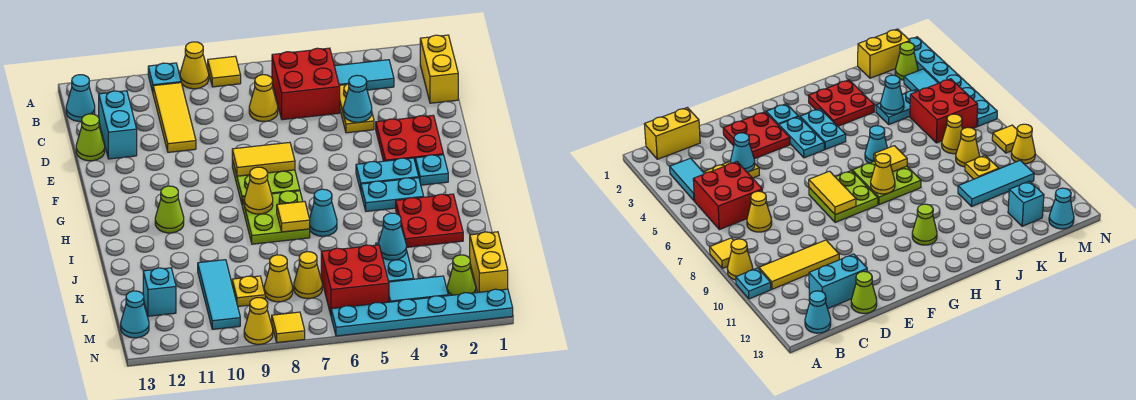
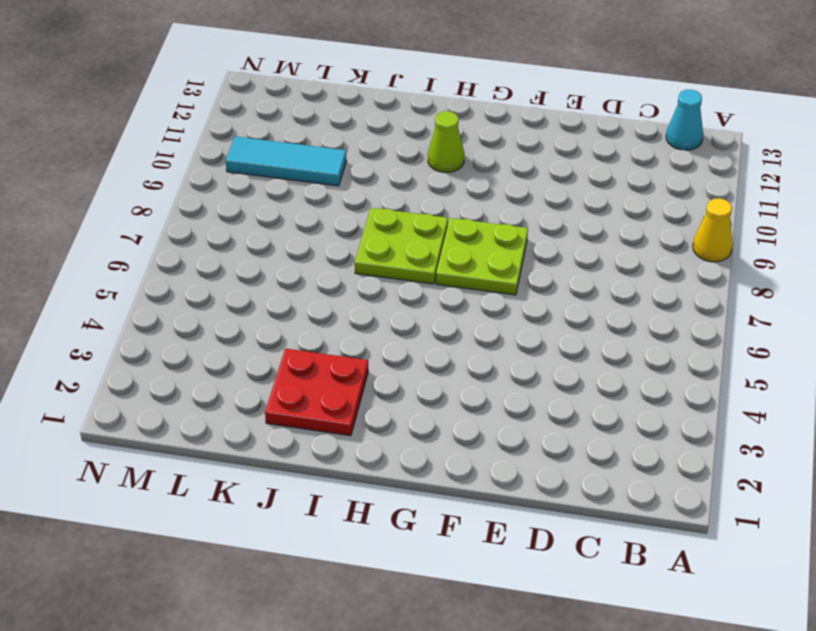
none -> yellow 1x1 tile [208,56,241,87]
none -> cyan 1x1 plate [148,63,181,92]
none -> yellow 1x2 brick [420,35,458,103]
none -> cyan 1x2 tile [334,60,394,90]

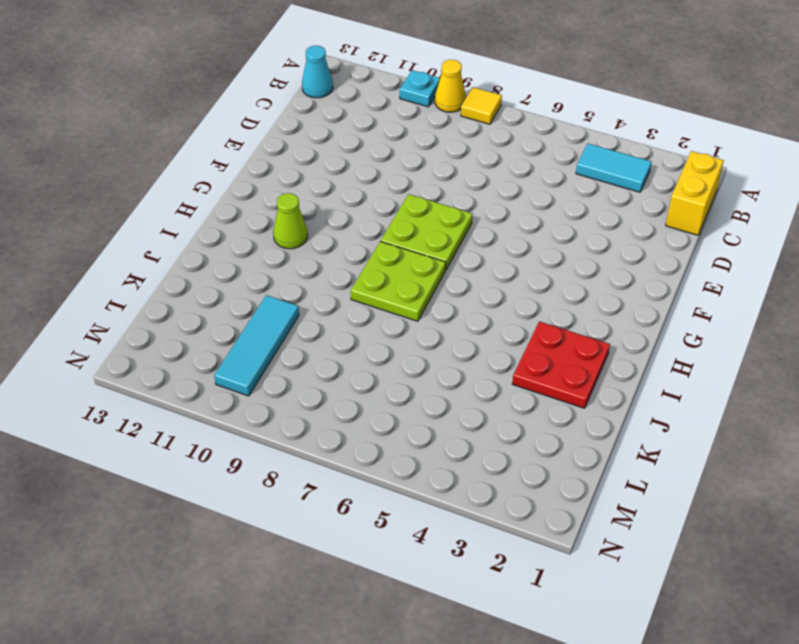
none -> red 2x2 brick [272,48,340,120]
none -> yellow 1x3 tile [153,83,196,152]
none -> yellow 1x2 plate [339,84,374,133]
none -> yellow 1x1 cone [249,75,278,121]

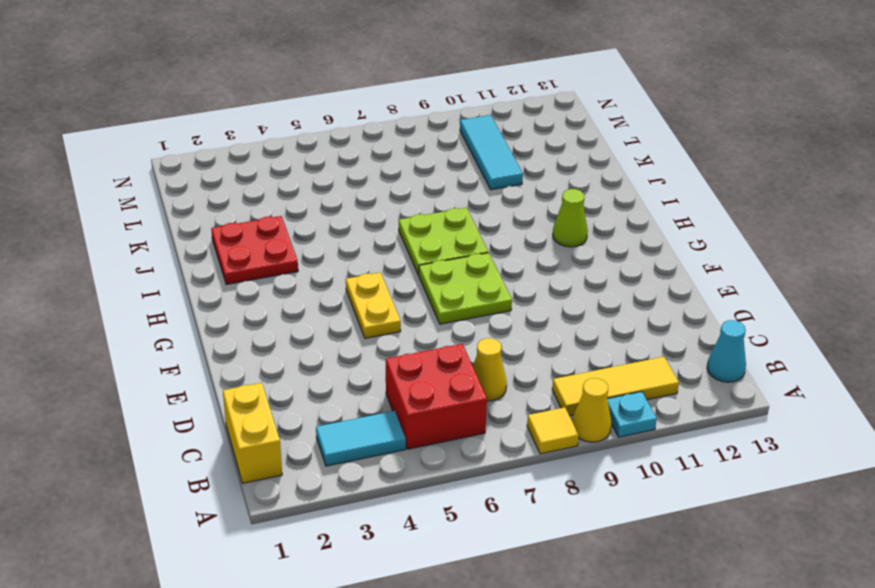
yellow 1x3 tile [552,357,679,416] -> yellow 1x3 tile turned to [153,83,196,152]
yellow 1x2 plate [346,272,401,338] -> yellow 1x2 plate moved to [339,84,374,133]
none -> cyan 1x2 brick [99,91,137,159]
none -> lime 1x1 cone [76,114,105,161]
none -> red 2x2 plate [376,115,443,161]
none -> cyan 1x1 plate [415,155,448,185]

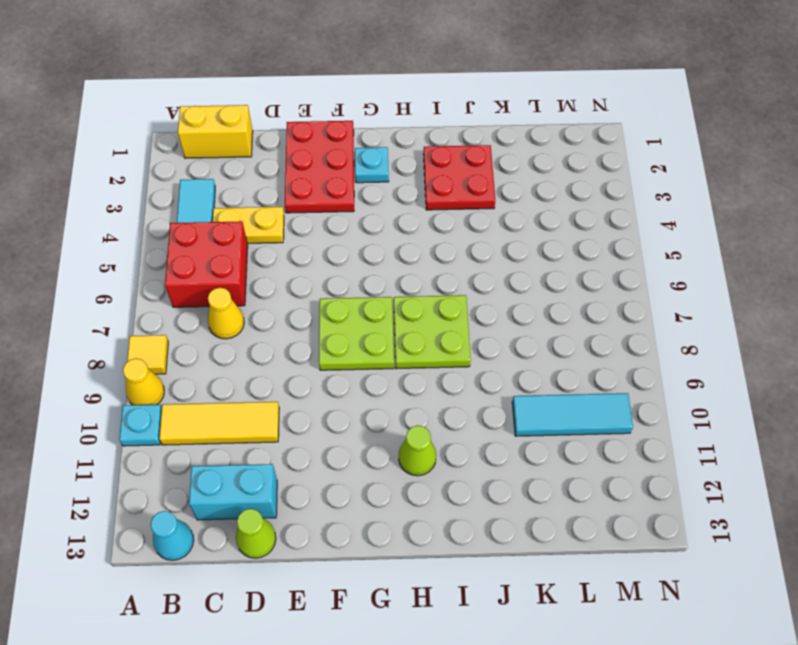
red 2x3 plate [285,121,354,213] -> red 2x2 plate [376,115,443,161]
none -> cyan 1x2 plate [356,158,419,191]
none -> cyan 1x2 plate [361,178,424,211]
none -> cyan 1x1 cone [309,189,337,236]
none -> cyan 1x2 plate [376,243,414,282]

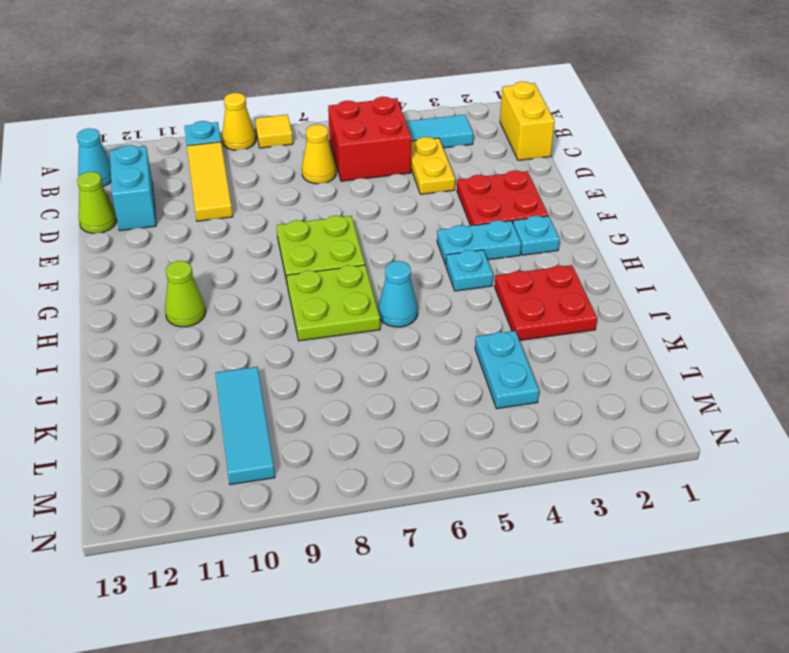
cyan 1x1 plate [446,250,493,291] -> cyan 1x2 plate [361,178,424,211]
none -> yellow 1x2 brick [470,232,508,292]
none -> red 2x2 brick [321,245,389,315]
none -> yellow 1x1 cone [294,252,322,298]
none -> yellow 1x1 cone [264,255,293,302]

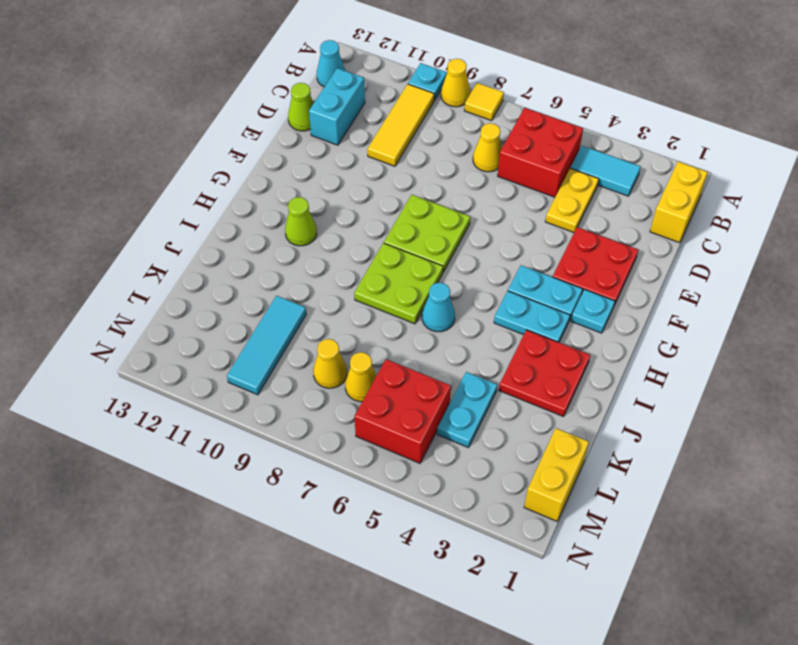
none -> yellow 1x1 plate [232,276,265,306]
none -> cyan 1x1 brick [143,268,176,316]
none -> lime 1x1 cone [447,255,476,296]
none -> cyan 1x2 tile [389,276,448,302]

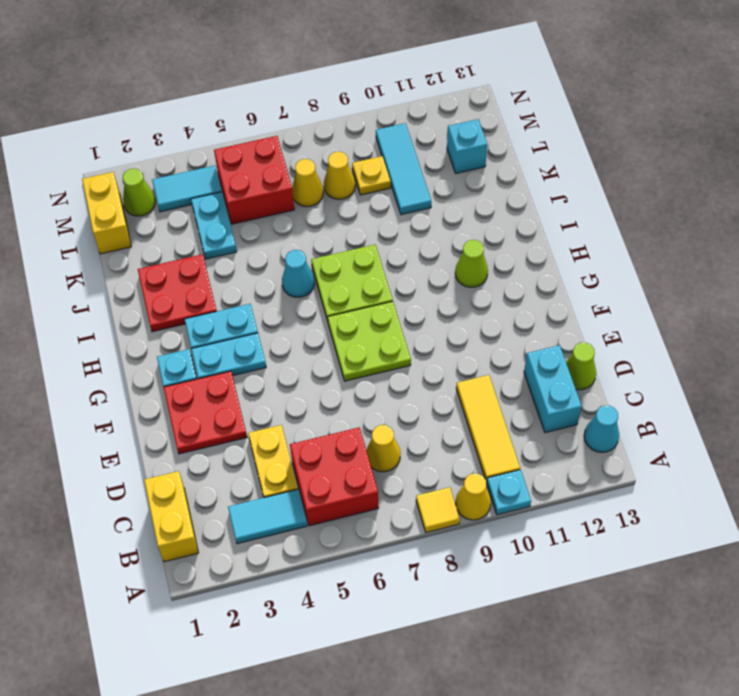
none -> cyan 1x1 cone [121,291,149,338]
none -> cyan 1x6 plate [331,289,513,336]
none -> yellow 1x1 tile [272,312,305,343]
none -> yellow 1x1 cone [244,298,273,344]

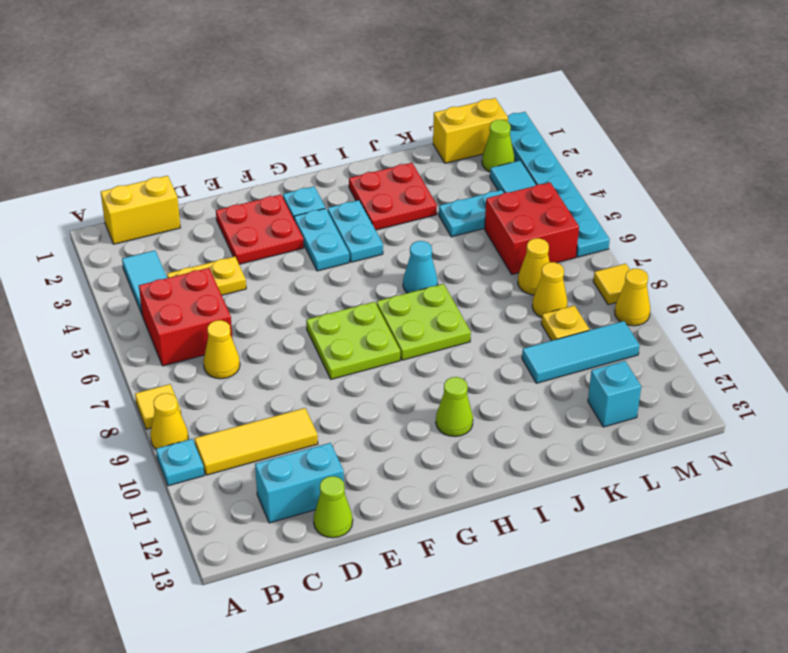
none -> cyan 1x1 cone [66,75,95,121]
none -> cyan 1x1 cone [121,291,149,338]
none -> cyan 1x1 cone [343,75,372,122]
none -> yellow 1x2 tile [232,142,295,176]

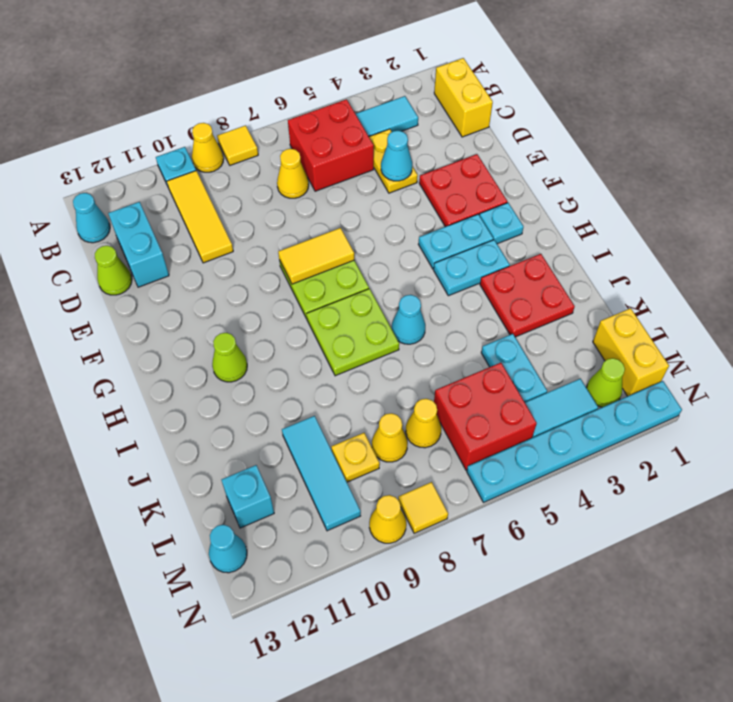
none -> yellow 1x1 cone [244,167,273,214]
none -> yellow 1x1 tile [277,201,310,232]
none -> cyan 1x1 cone [378,213,406,260]

